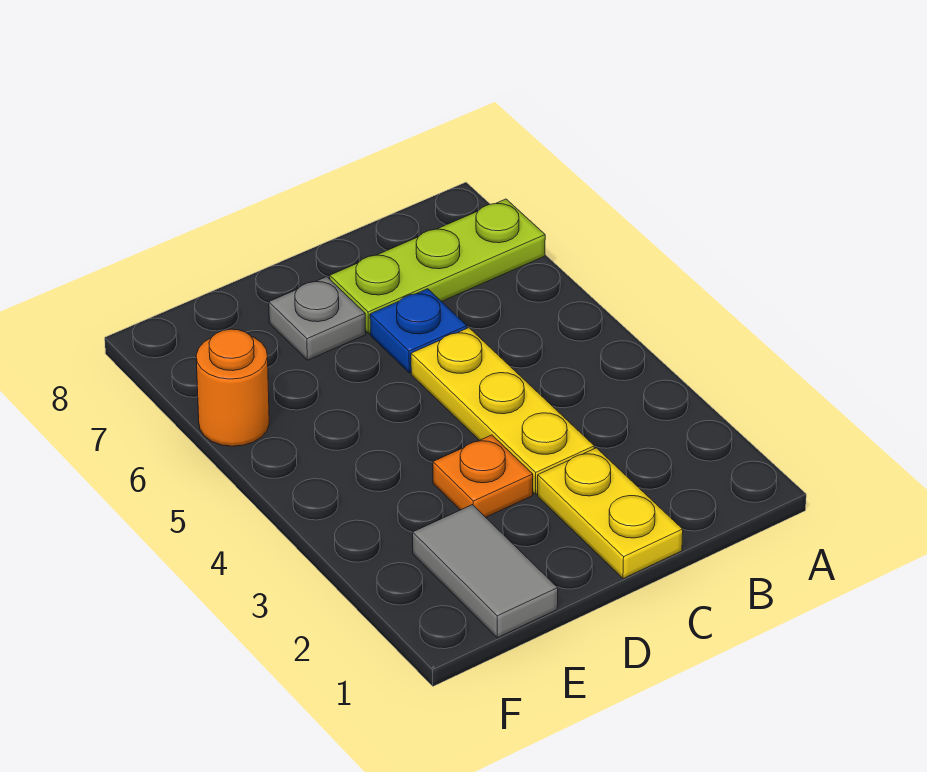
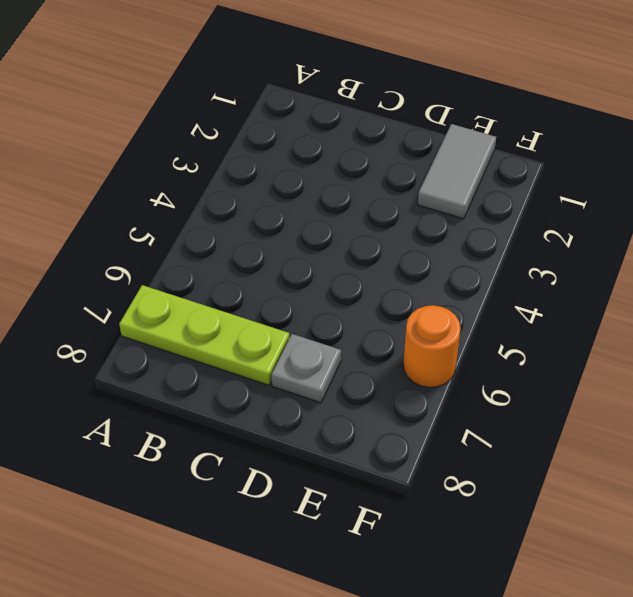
none -> yellow 1x2 plate [538,448,683,578]
none -> yellow 1x3 plate [411,328,594,494]

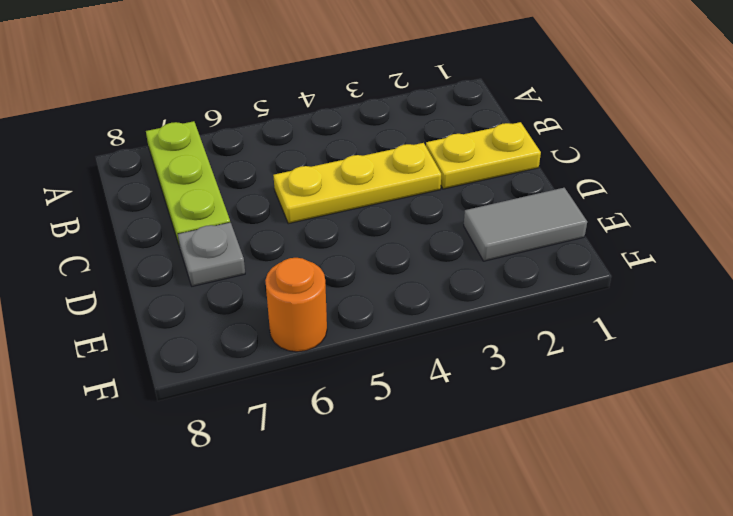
none -> blue 1x1 plate [370,289,467,373]
none -> orange 1x1 plate [433,435,533,517]

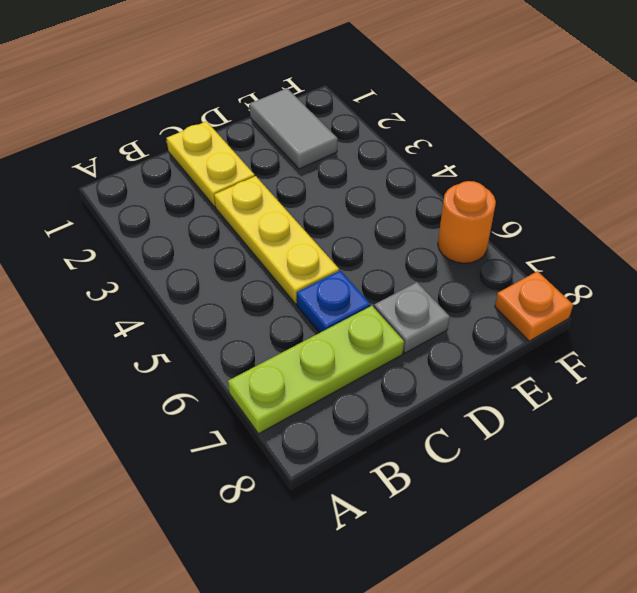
orange 1x1 plate [495,271,573,341] -> orange 1x1 plate moved to [433,435,533,517]

